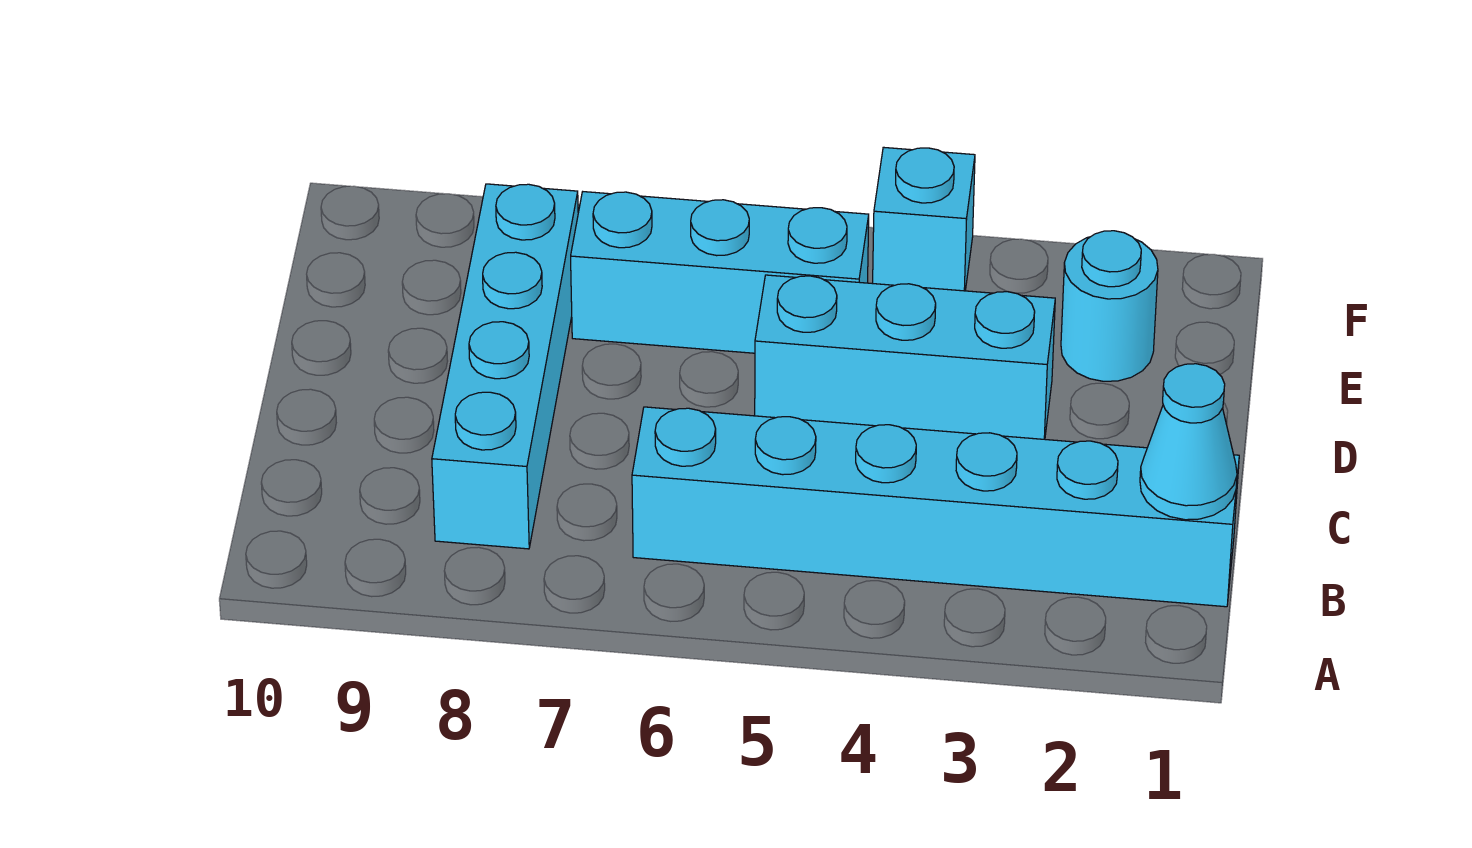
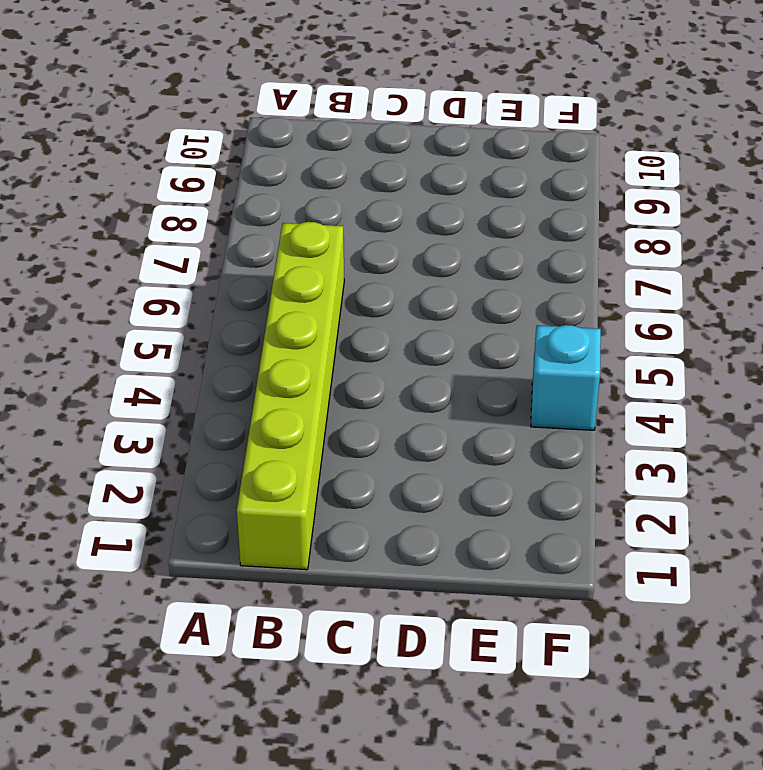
lime 1x6 brick [237,222,344,570] -> cyan 1x6 brick [632,407,1239,607]
none -> cyan 1x4 brick [432,184,578,549]
none -> cyan 1x3 brick [755,275,1055,439]

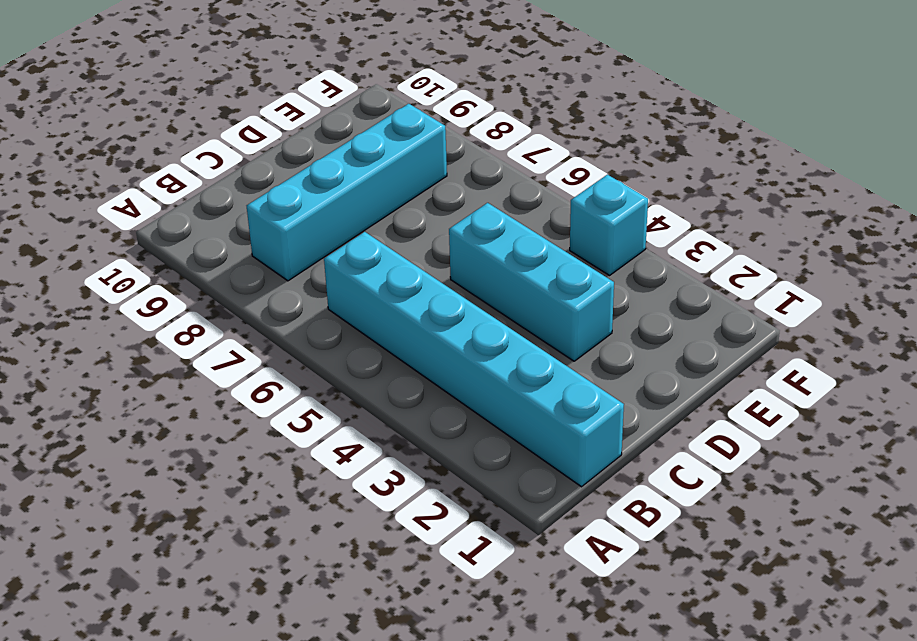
none -> cyan 1x1 round brick [1061,231,1158,381]
none -> cyan 1x3 brick [571,192,869,353]

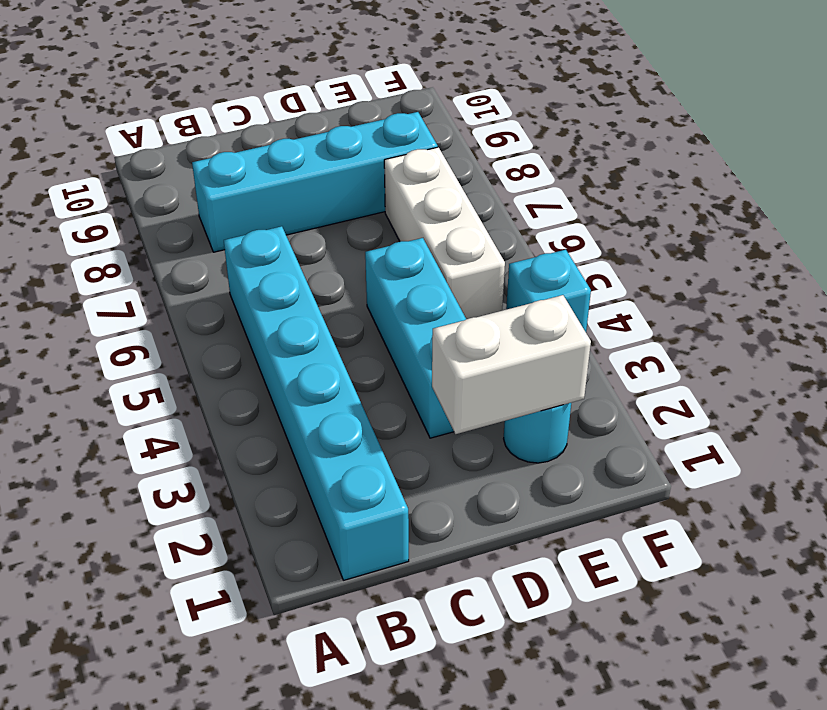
white 1x2 brick [432,295,591,434] -> none
white 1x3 brick [384,147,505,319] -> cyan 1x3 brick [571,192,869,353]
none -> cyan 1x1 cone [1140,364,1237,520]

